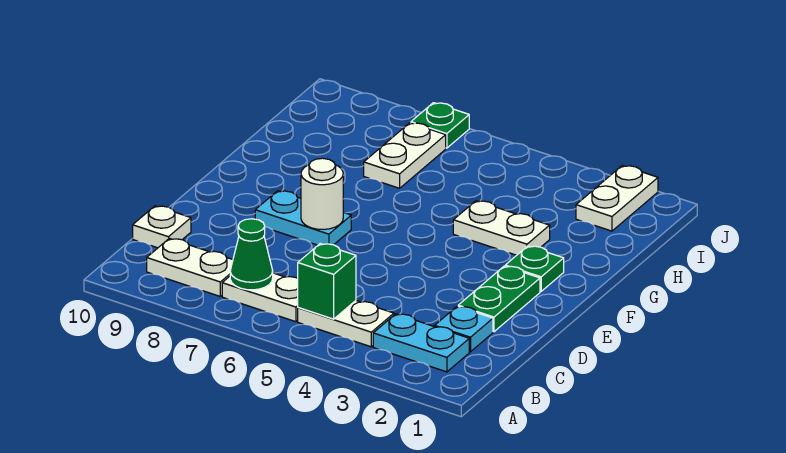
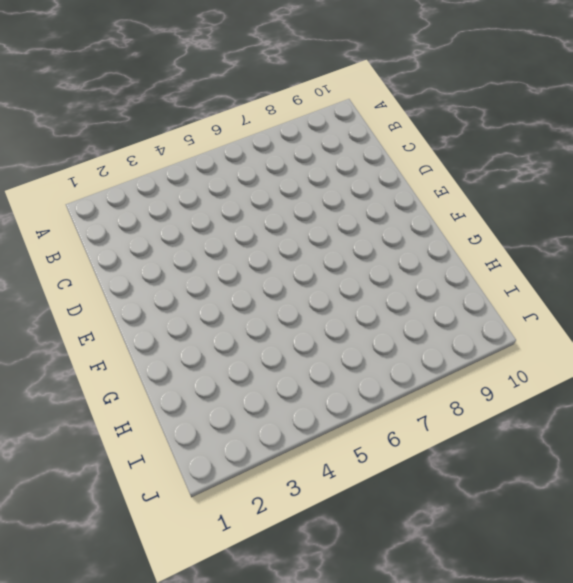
none -> cyan 1x2 plate [373,314,469,372]
none -> white 1x2 plate [298,301,394,347]
none -> white 1x2 plate [222,273,298,322]

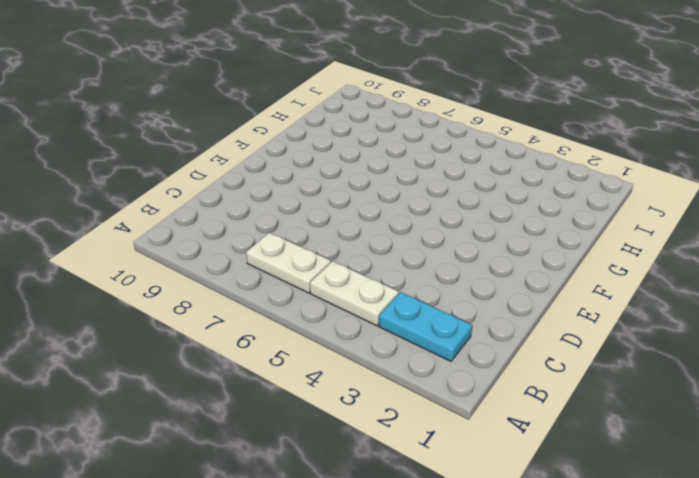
none -> white 1x2 plate [147,238,233,296]
none -> cyan 1x1 plate [435,306,493,352]
none -> white 1x1 plate [133,206,191,248]

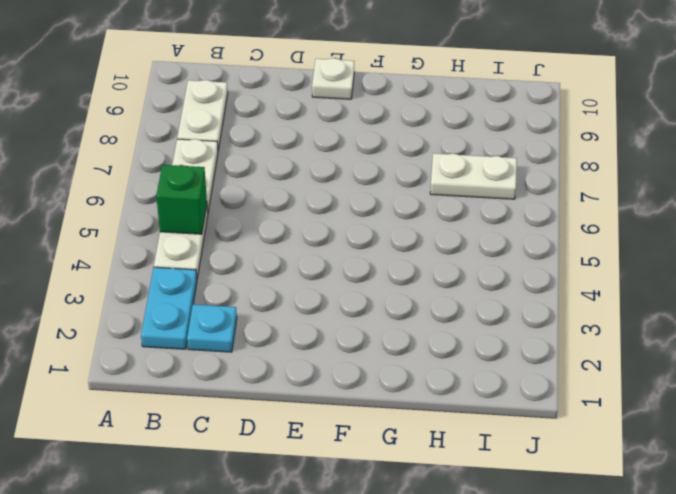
white 1x1 plate [312,58,354,99] -> white 1x1 plate moved to [133,206,191,248]
none -> green 1x2 plate [458,266,540,332]
none -> cyan 1x2 plate [255,191,351,245]
none -> green 1x1 plate [505,246,564,291]

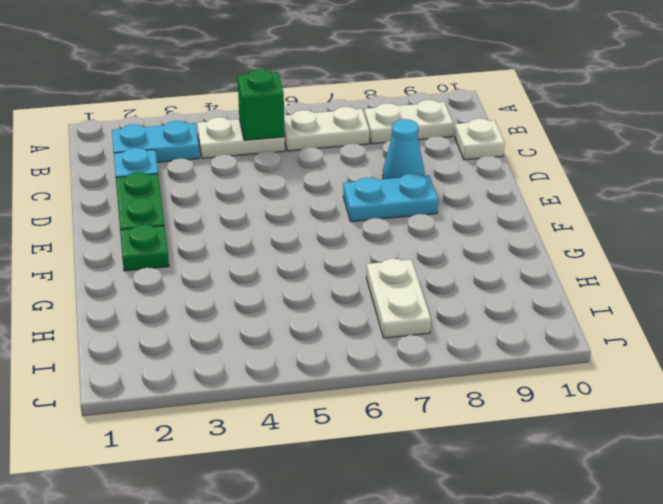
cyan 1x1 cone [383,119,425,179] -> none
none -> white 1x2 plate [453,201,550,255]
none -> white 1x2 plate [576,166,658,231]
none -> green 1x1 plate [411,103,469,148]

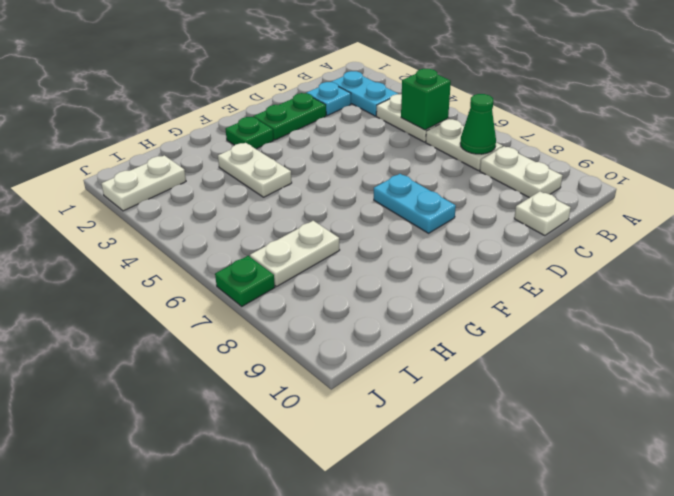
none -> white 1x1 round brick [301,158,343,229]

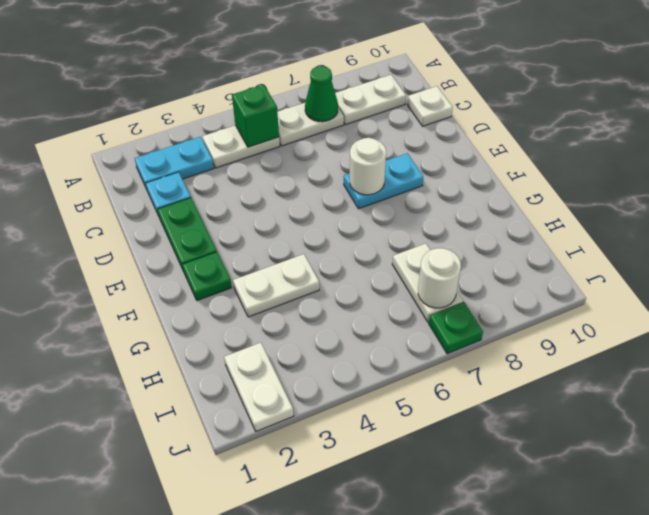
white 1x1 round brick [418,248,461,308] -> none

